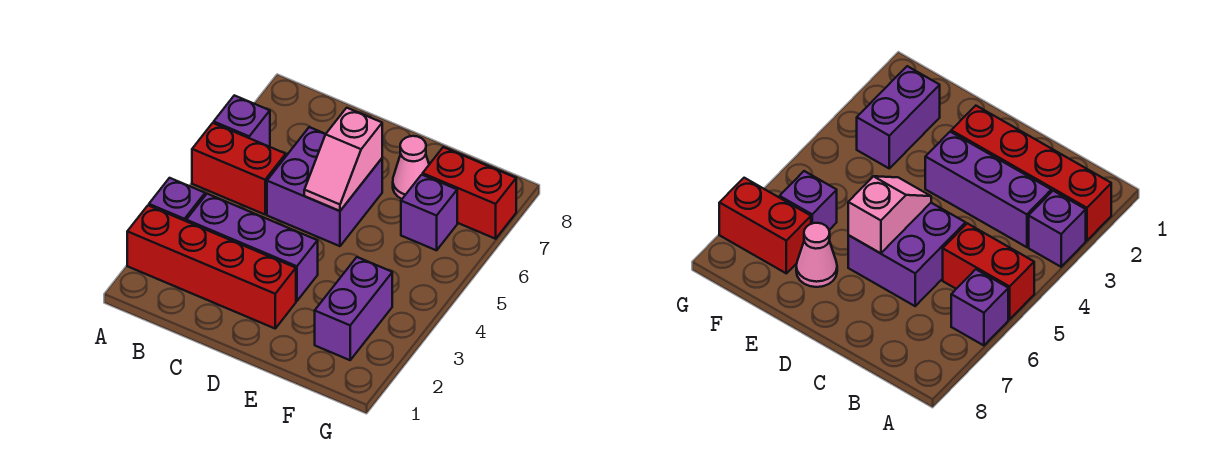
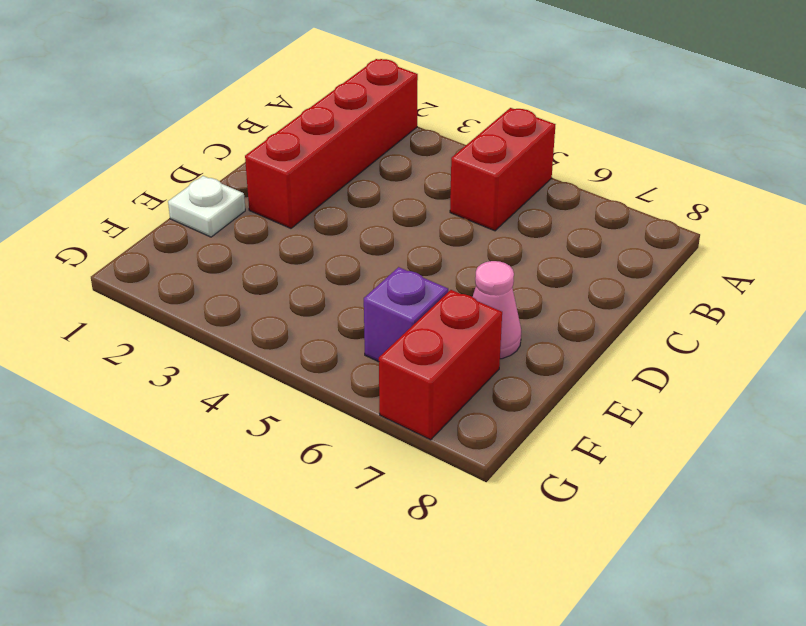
white 1x1 plate [168,176,245,237] -> none
none -> purple 1x1 brick [149,178,205,221]
none -> purple 1x1 brick [214,95,270,146]

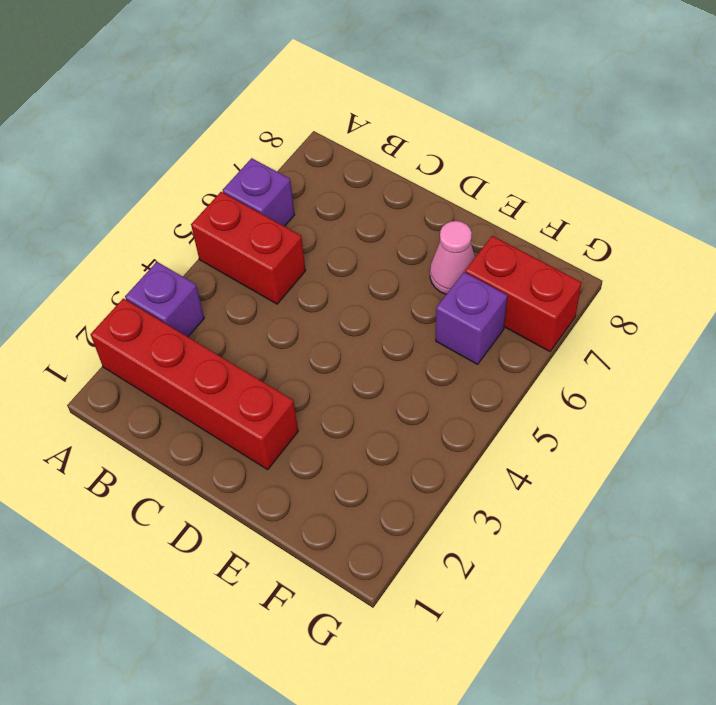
none -> purple 1x3 brick [186,194,318,301]
none -> purple 2x2 brick [267,127,382,246]

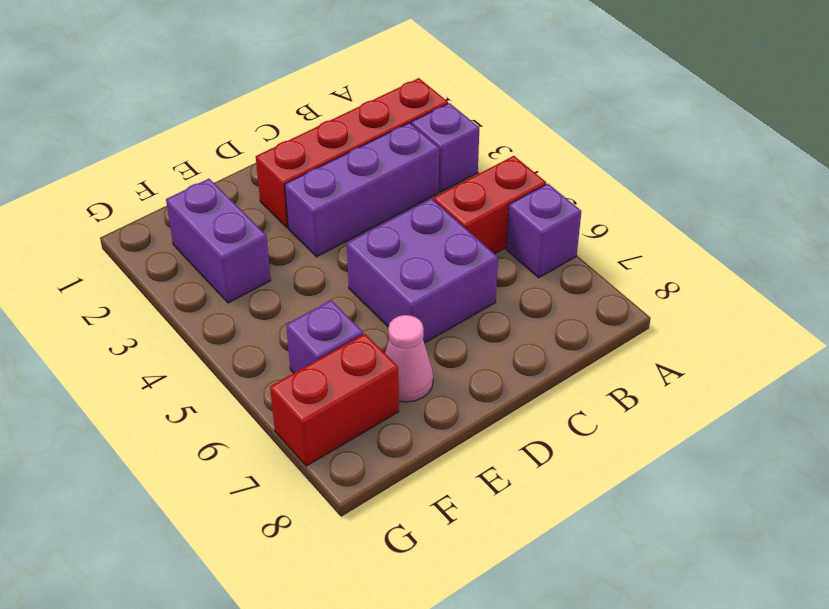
none -> pink 1x2 slope [304,108,382,211]

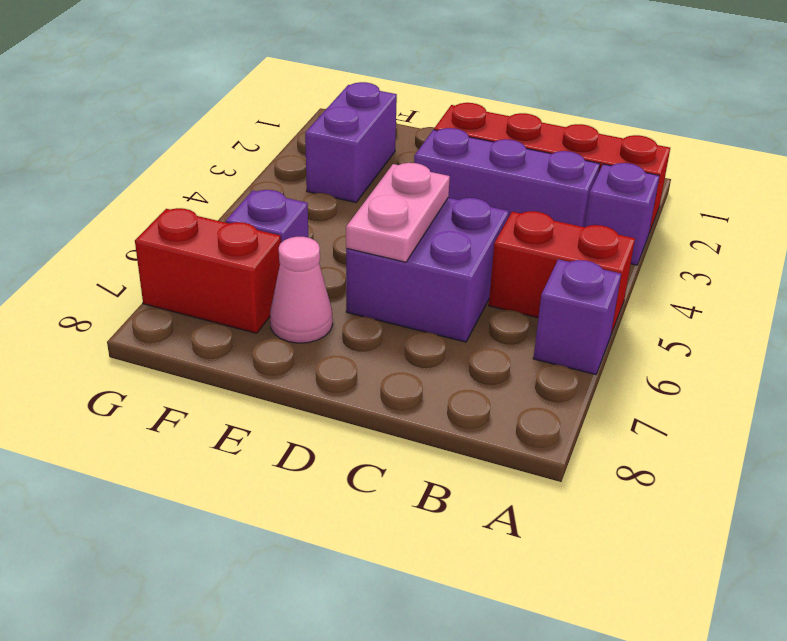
pink 1x2 plate [346,163,450,262] -> pink 1x2 slope [304,108,382,211]

